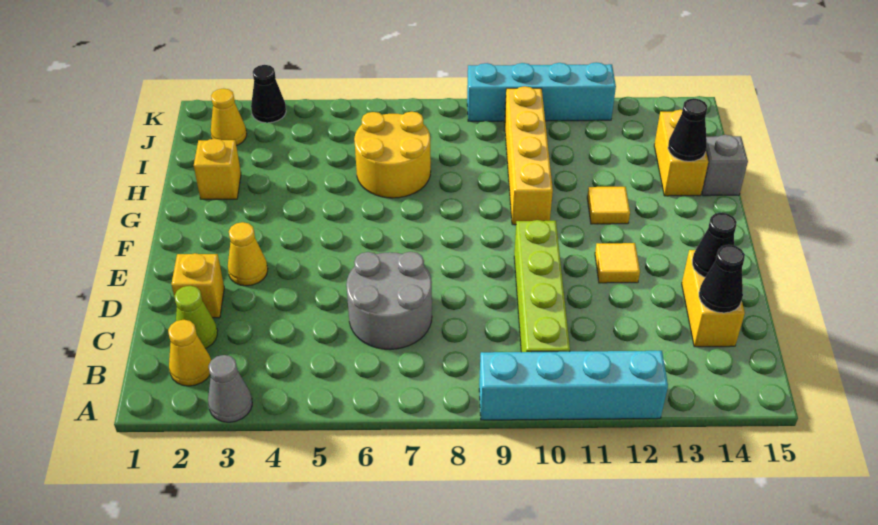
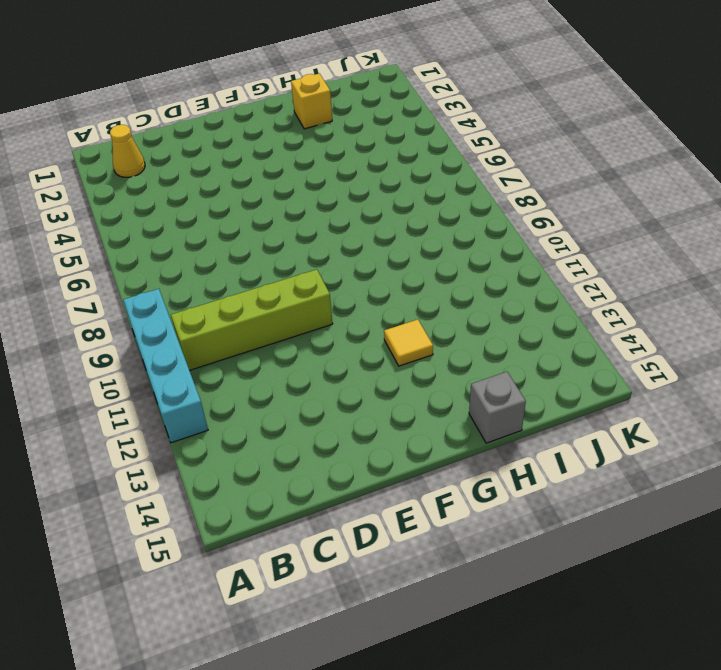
none -> grey 1x1 cone [208,355,252,422]
none -> lime 1x1 cone [174,286,217,349]
none -> grey 2x2 round brick [346,252,432,349]

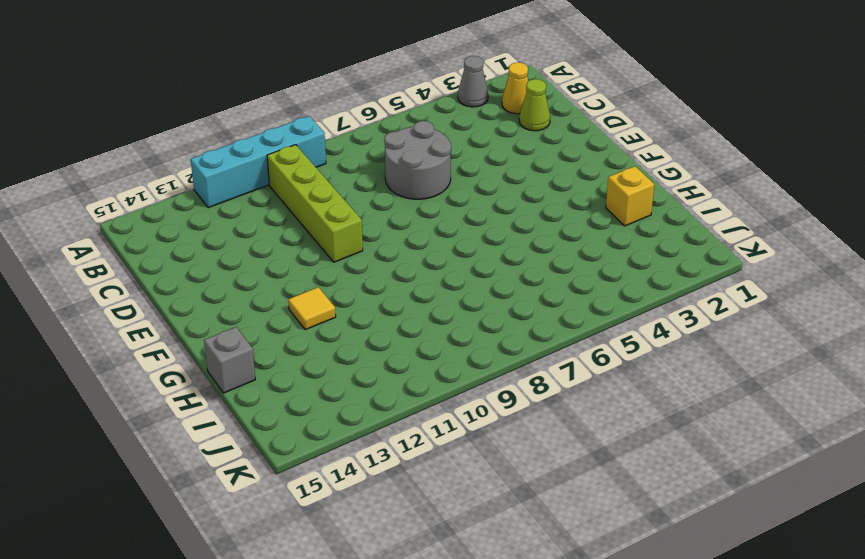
none -> yellow 1x2 brick [682,250,745,347]
none -> yellow 1x1 brick [171,253,224,318]
none -> yellow 1x1 cone [228,222,268,286]

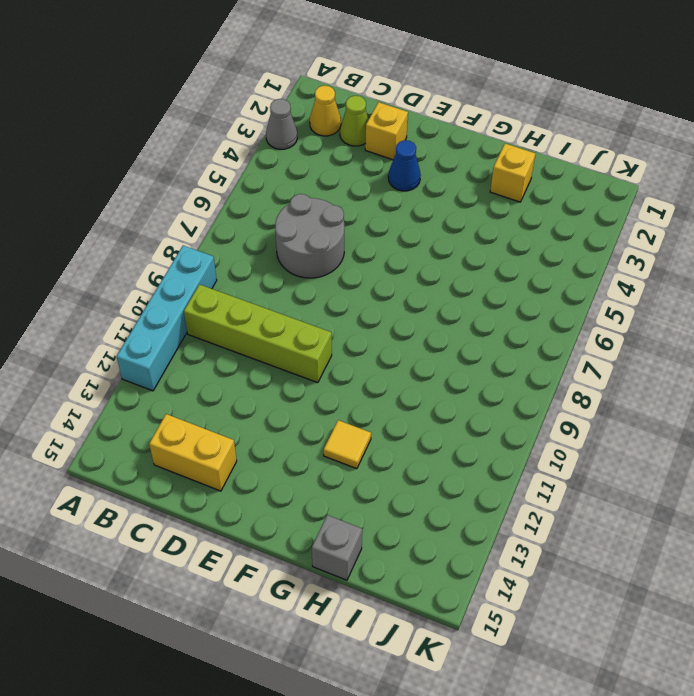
blue 1x1 cone [388,140,421,191] -> yellow 1x1 cone [228,222,268,286]
none -> yellow 1x1 tile [595,243,640,283]
none -> yellow 1x4 brick [504,86,553,225]
none -> yellow 2x2 round brick [354,112,431,198]

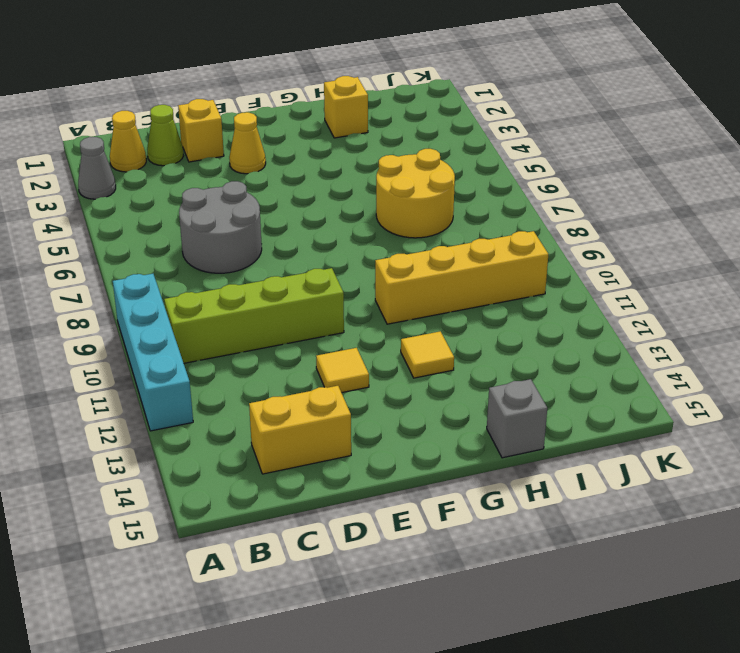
none -> yellow 1x2 brick [654,110,708,196]
none -> yellow 1x1 cone [211,88,247,146]
none -> black 1x1 cone [251,65,286,123]

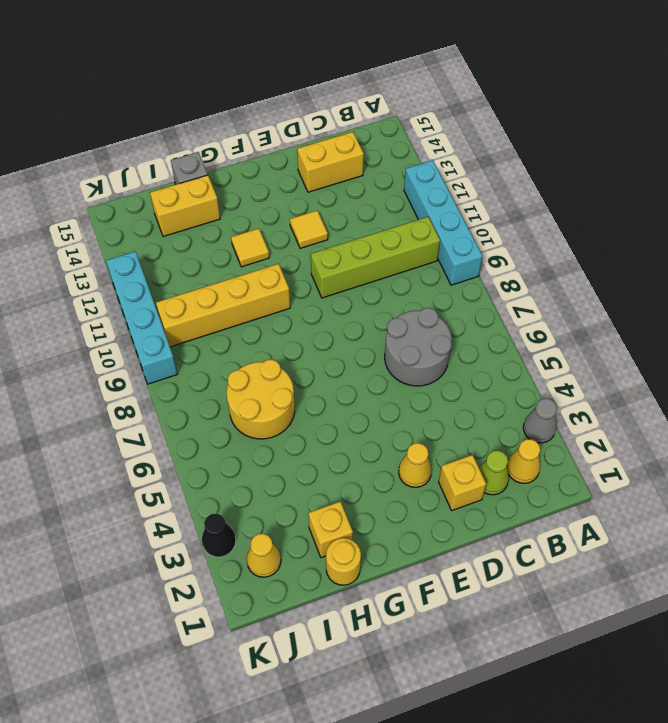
yellow 1x1 round brick [326,538,361,585] -> none
none -> black 1x1 cone [699,245,745,313]
none -> black 1x1 cone [692,213,737,277]
none -> black 1x1 cone [668,98,708,161]

